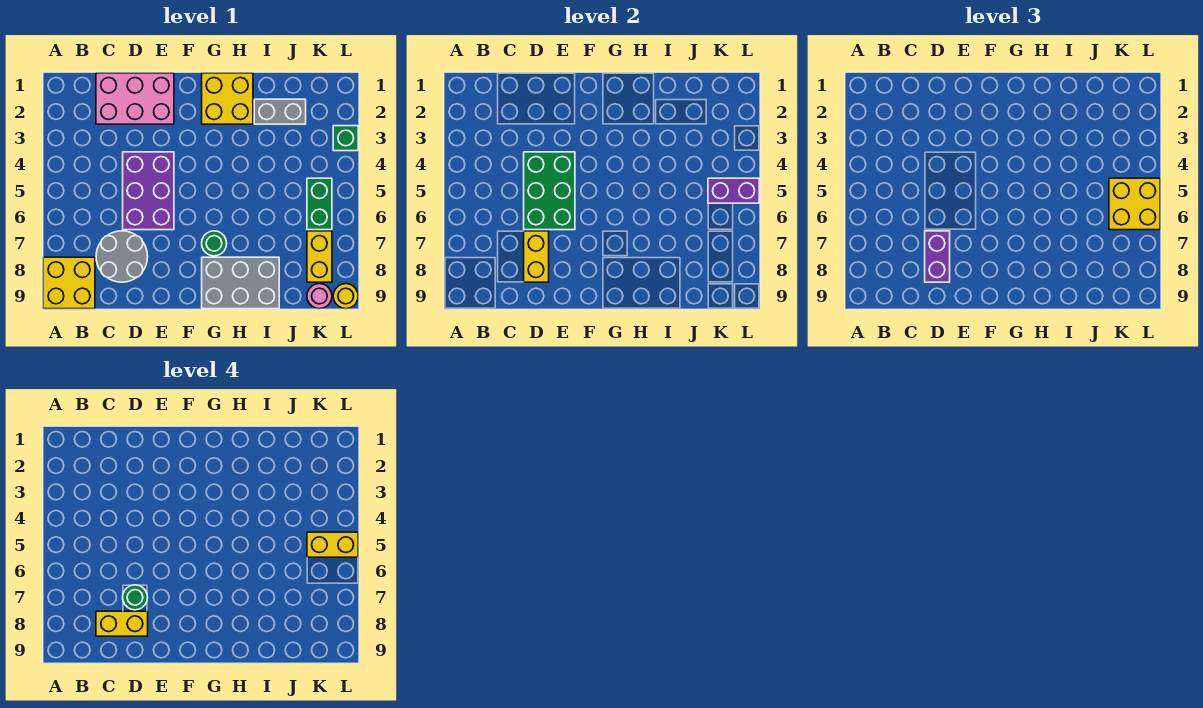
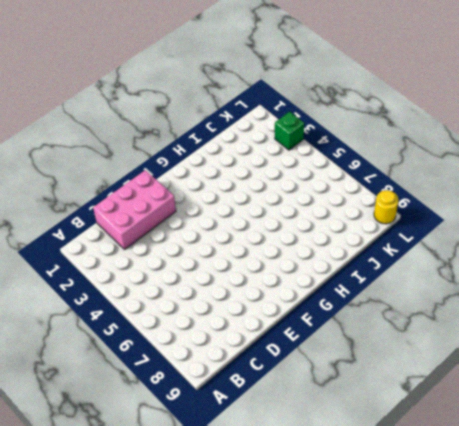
none -> yellow 2x2 brick [43,257,95,309]
none -> grey 2x2 round brick [96,231,148,282]
none -> purple 2x3 brick [123,152,174,230]

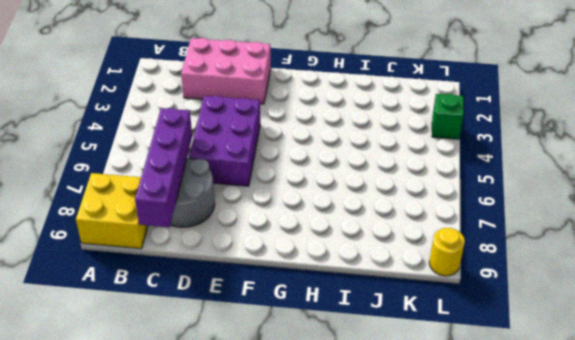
purple 1x4 brick [135,108,192,227] -> none
none -> yellow 2x2 brick [202,73,253,124]
none -> green 1x1 round brick [202,231,227,256]
none -> grey 2x3 brick [202,257,279,309]

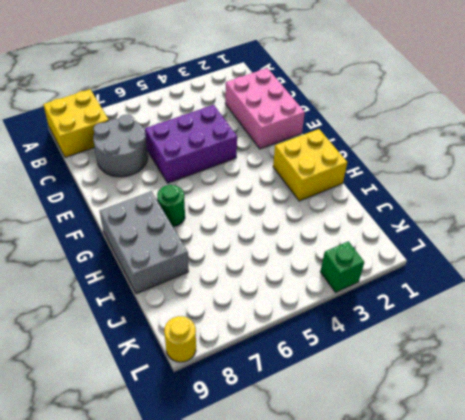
none -> grey 1x2 brick [254,99,306,124]
none -> green 1x2 brick [307,178,332,230]
none -> yellow 1x2 brick [307,231,332,282]

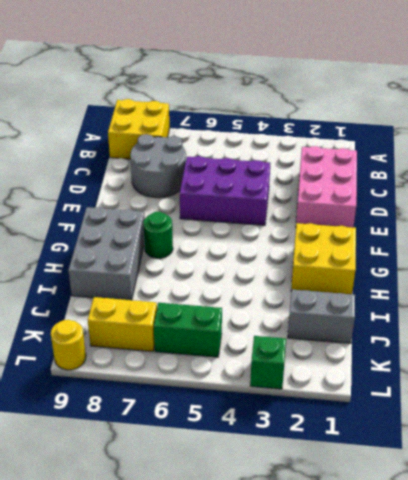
grey 1x2 brick [288,289,355,343] -> grey 1x2 brick turned to [254,99,306,124]
none -> pink 1x1 round brick [307,284,332,309]
none -> green 2x3 brick [524,152,575,230]
none -> yellow 1x2 brick [524,231,549,282]

